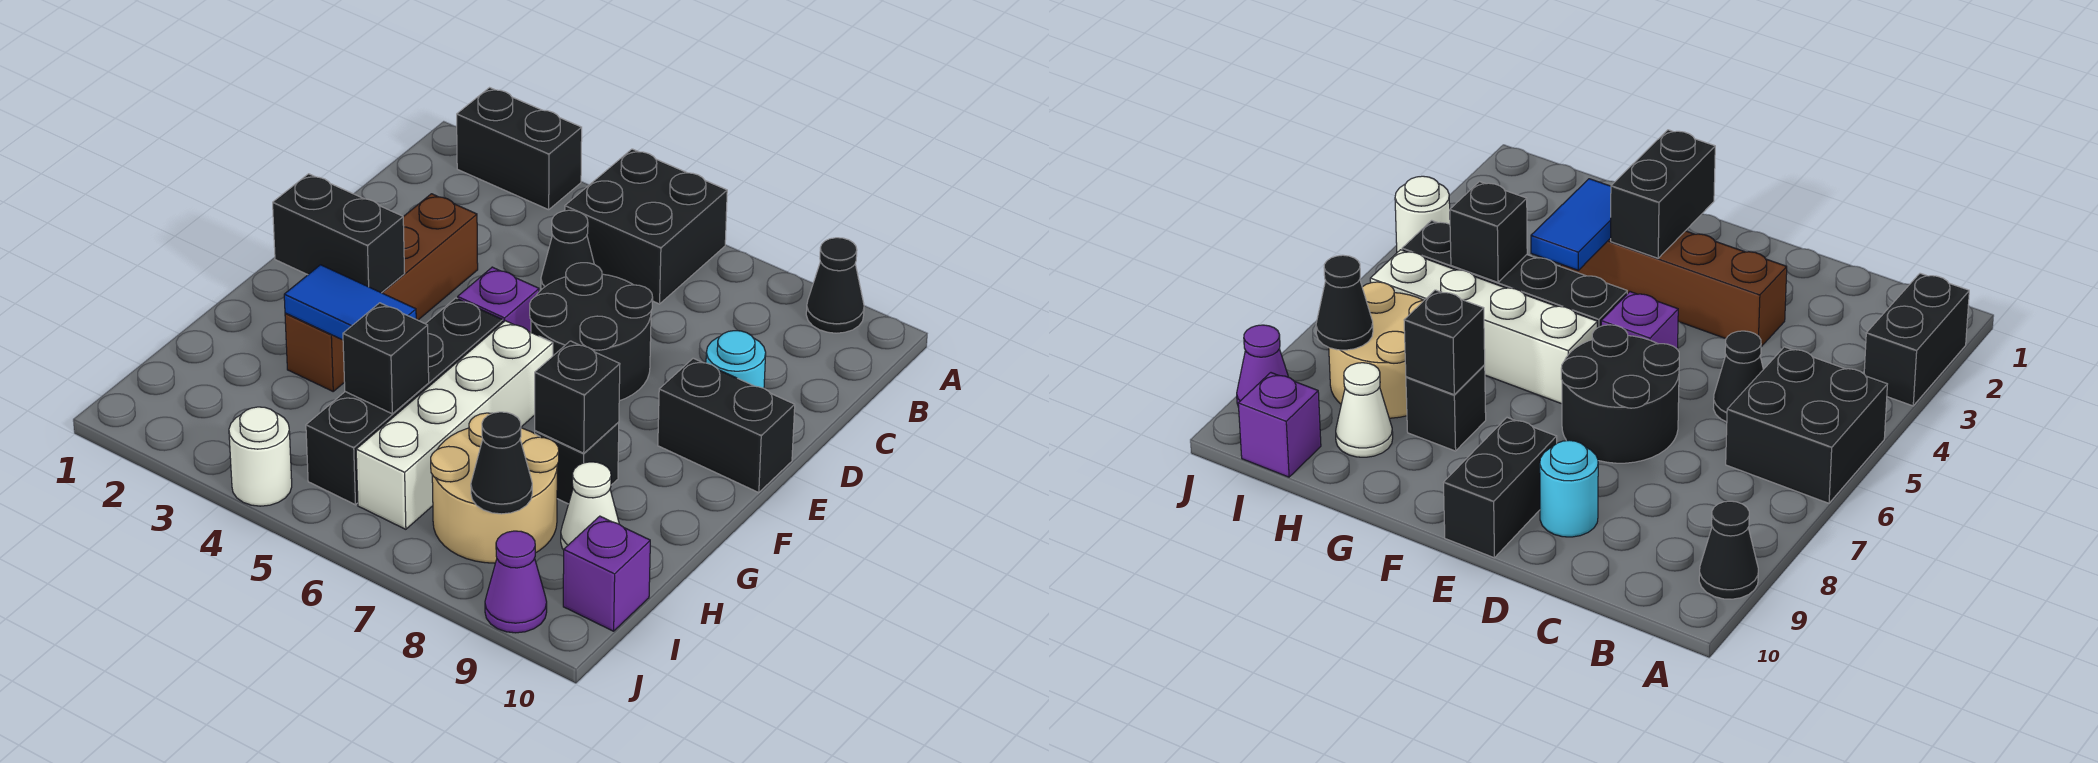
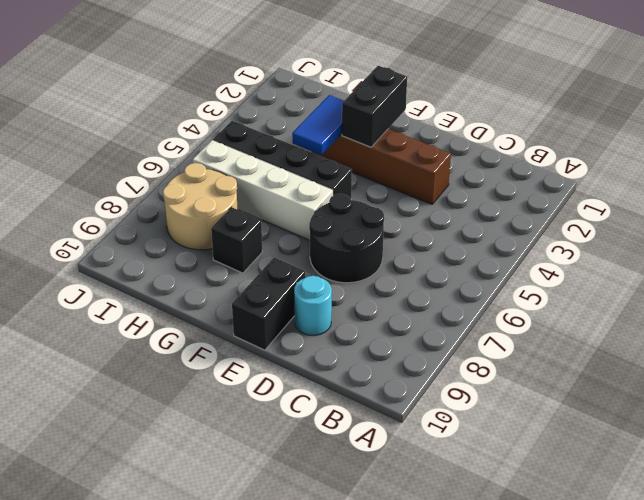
none -> black 1x2 brick [457,88,582,210]
none -> black 2x2 brick [565,149,727,304]
none -> black 1x1 cone [806,238,864,333]

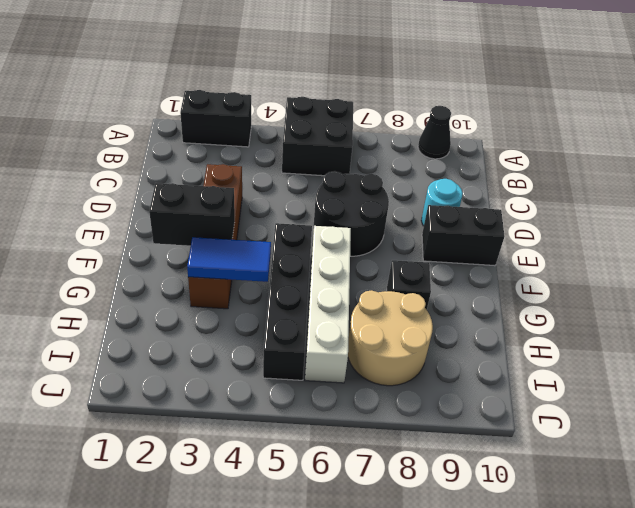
none -> black 1x1 cone [541,210,594,290]
none -> purple 1x1 brick [458,267,539,332]
none -> white 1x1 cone [561,462,619,550]

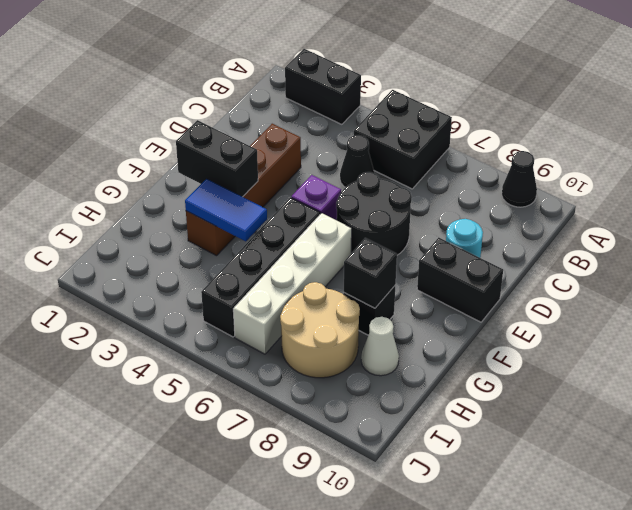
none -> purple 1x1 brick [563,516,650,631]
none -> white 1x1 round brick [229,407,292,506]
none -> purple 1x1 cone [485,531,547,633]

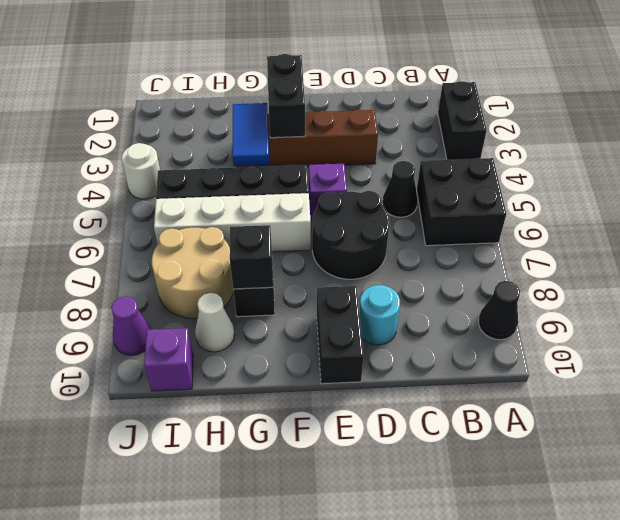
none -> black 1x1 brick [343,303,429,414]
none -> black 1x1 cone [471,412,532,514]

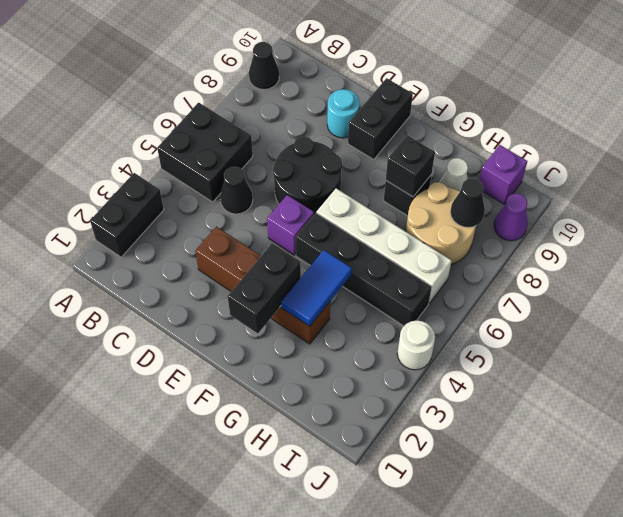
none -> black 1x1 brick [343,303,429,414]

